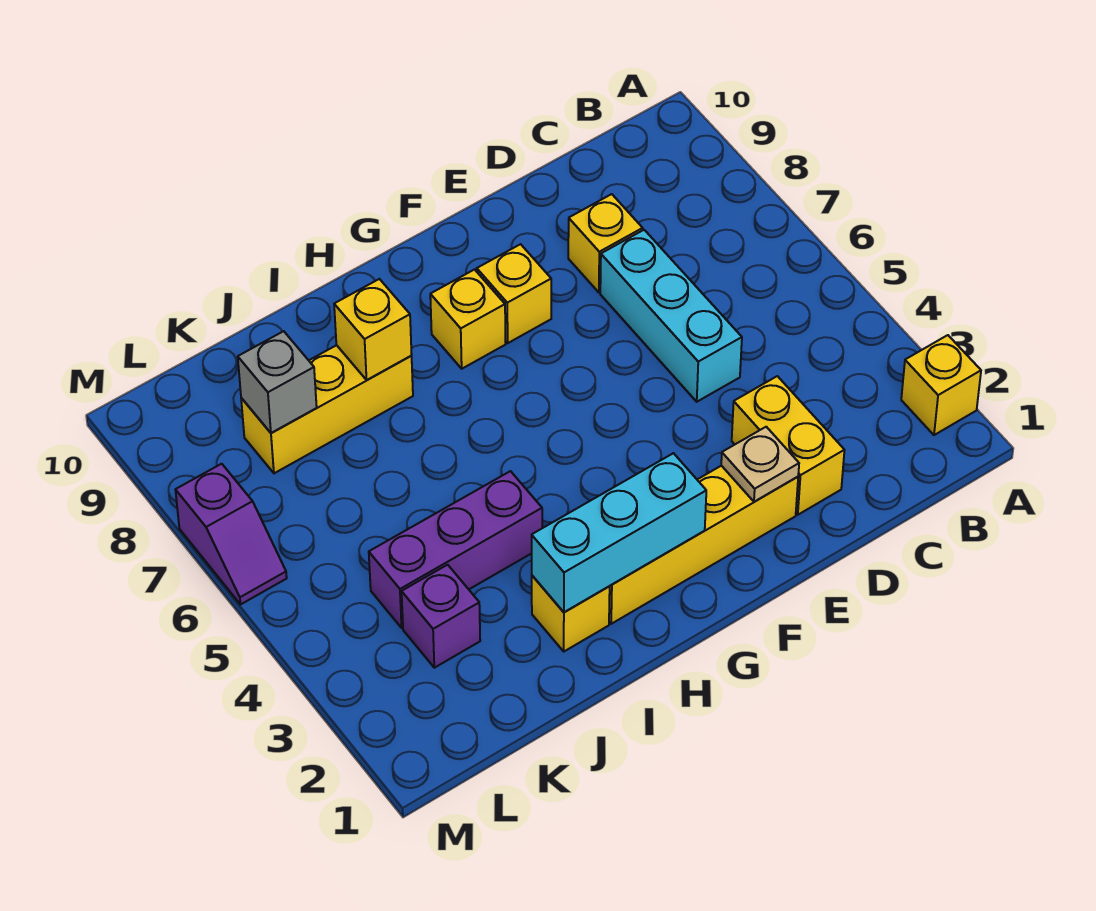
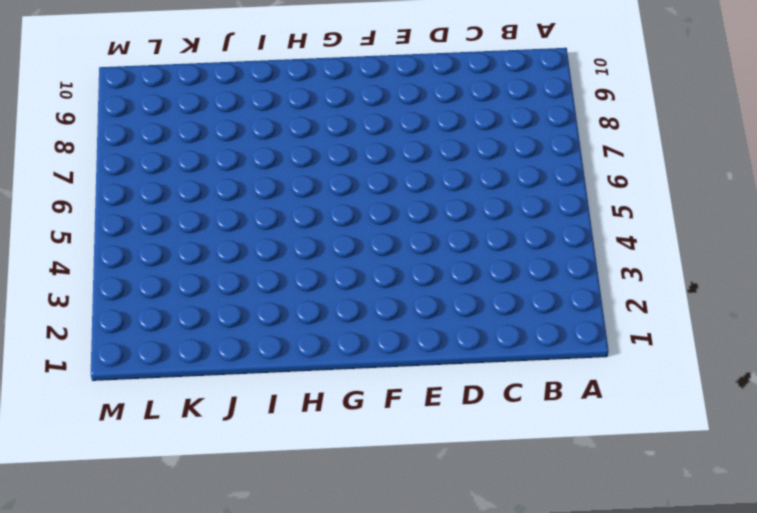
none -> yellow 1x1 brick [901,335,981,435]
none -> yellow 1x2 brick [732,376,844,515]
none -> cyan 1x3 brick [600,230,742,402]

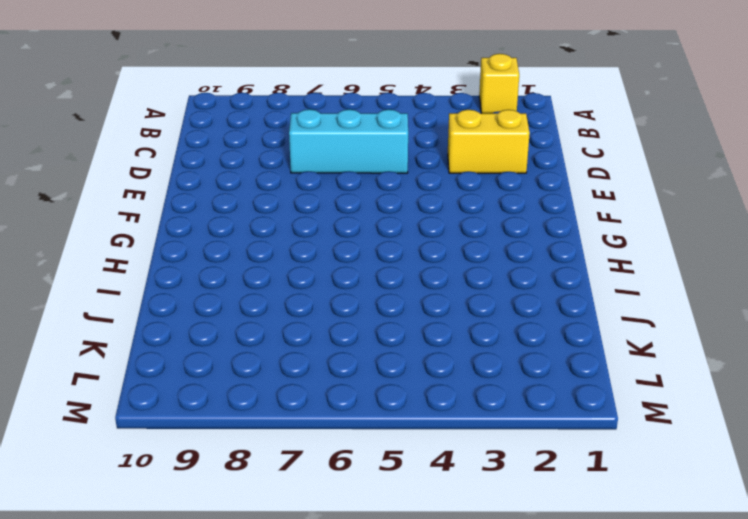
none -> yellow 1x1 brick [568,194,643,292]
none -> yellow 1x4 brick [609,466,798,624]
none -> yellow 1x1 brick [477,244,551,343]

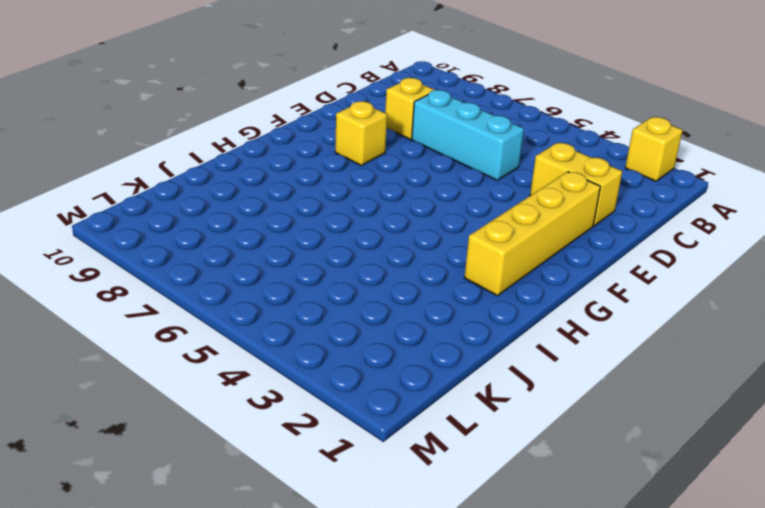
none -> yellow 1x1 brick [430,270,506,369]
none -> yellow 1x1 brick [532,576,610,651]
none -> purple 1x3 brick [369,471,542,628]

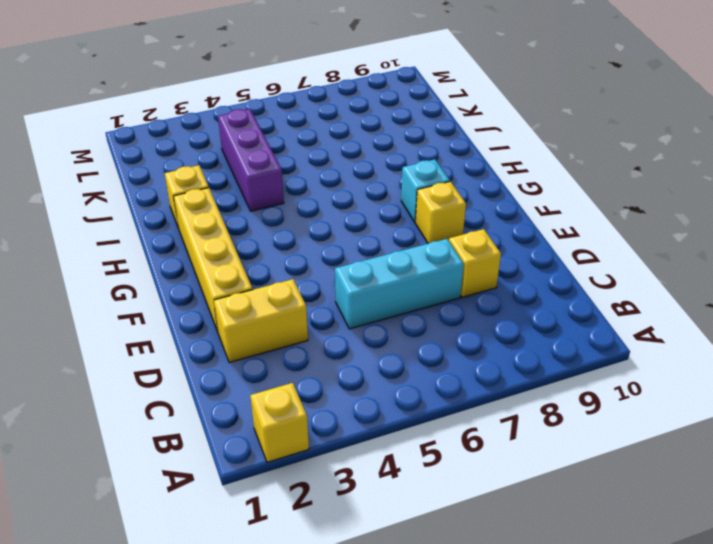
cyan 1x1 brick [401,159,450,222] -> yellow 1x1 brick [430,270,506,369]
none -> yellow 1x3 brick [241,345,413,473]
none -> purple 1x1 brick [402,565,480,668]
none -> purple 1x2 slope [176,464,287,605]

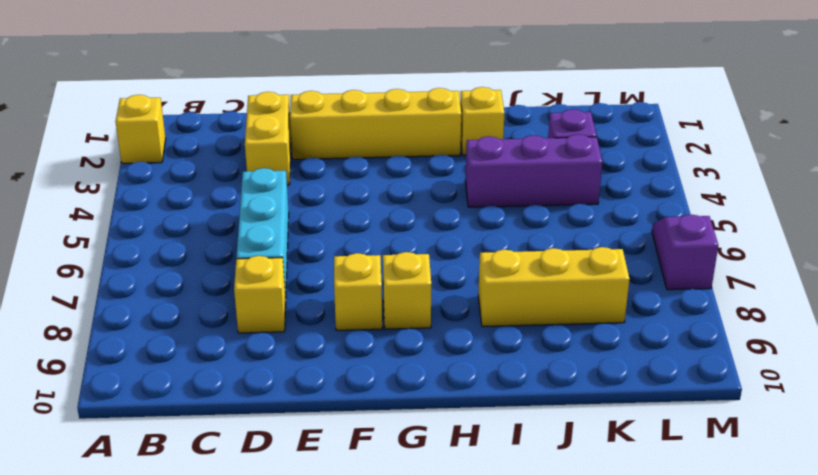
none -> tan 1x1 plate [721,427,799,502]
none -> cyan 1x3 brick [532,453,706,612]
none -> yellow 1x1 brick [334,279,412,380]

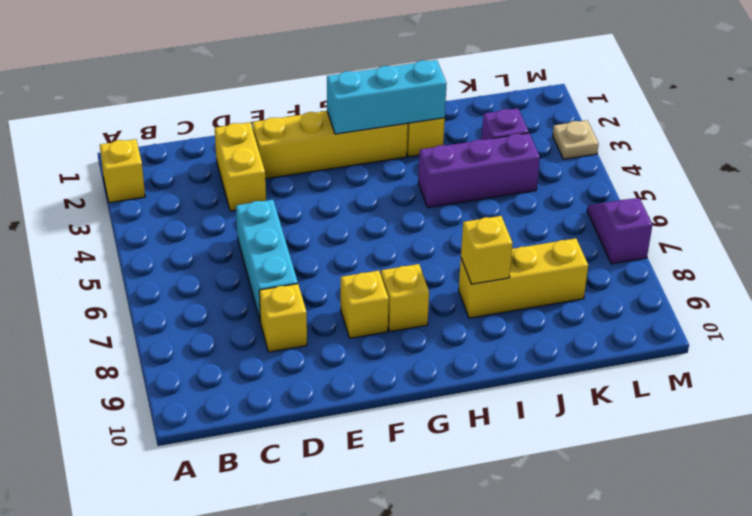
tan 1x1 plate [553,120,599,159] -> tan 1x1 plate moved to [721,427,799,502]
none -> grey 1x1 brick [238,331,317,433]

